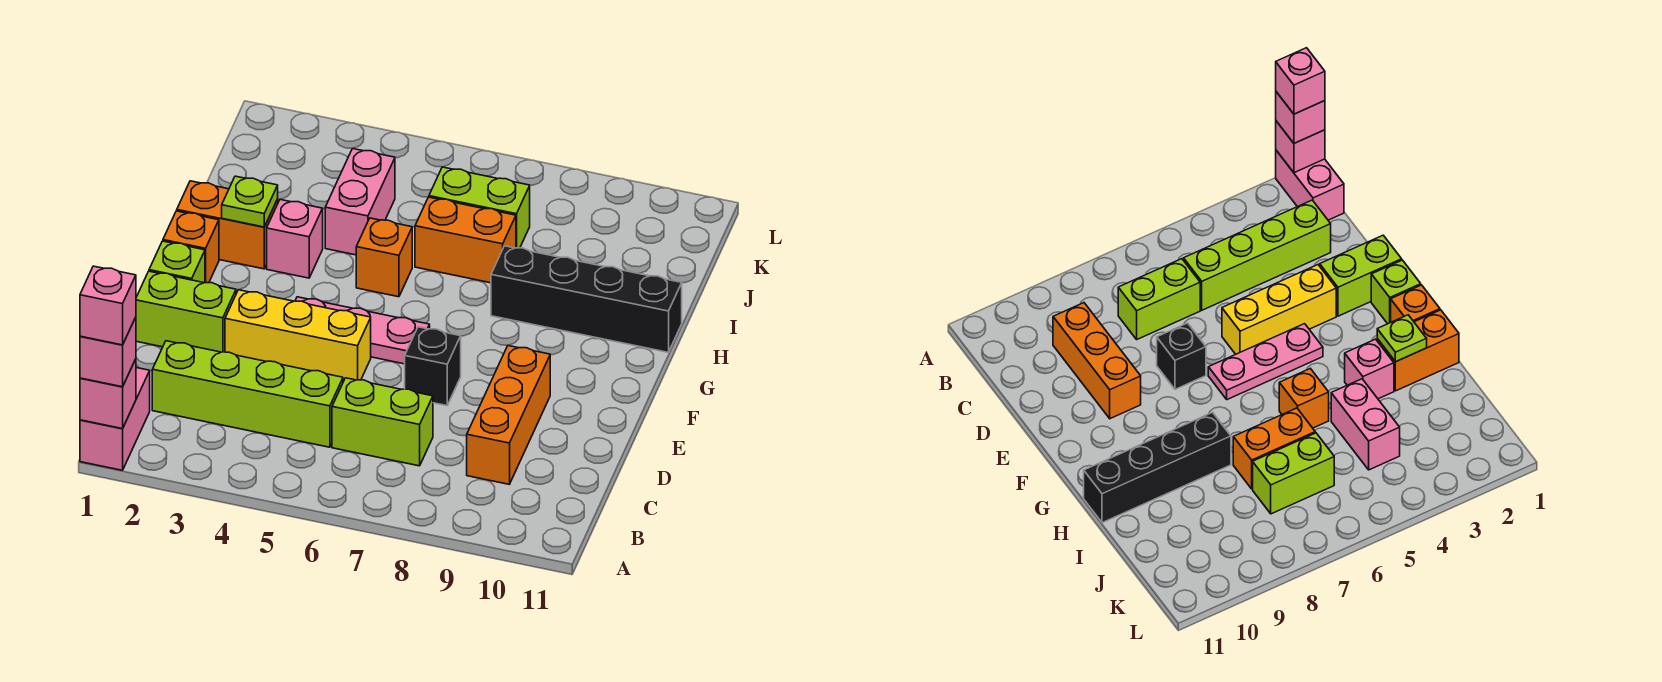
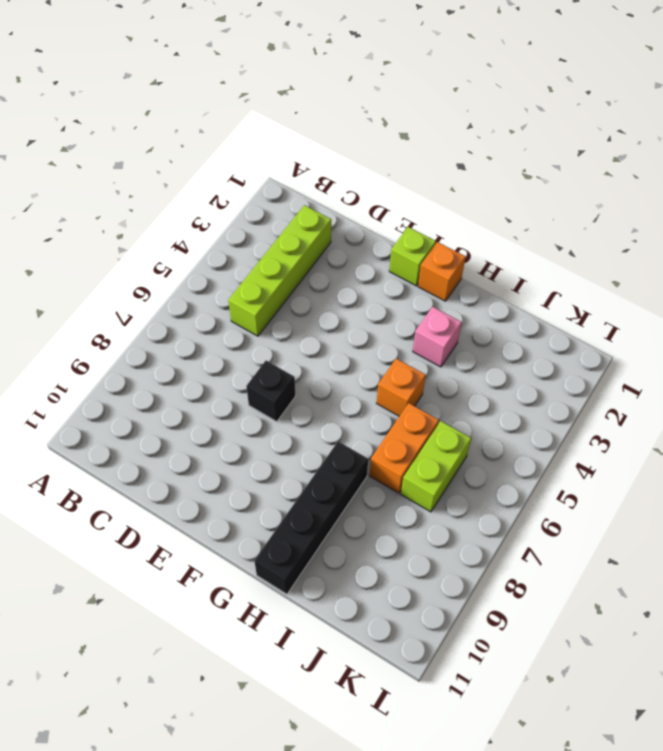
none -> pink 1x2 brick [80,368,150,470]
none -> lime 1x2 brick [332,378,433,466]
none -> orange 1x3 brick [467,346,550,484]

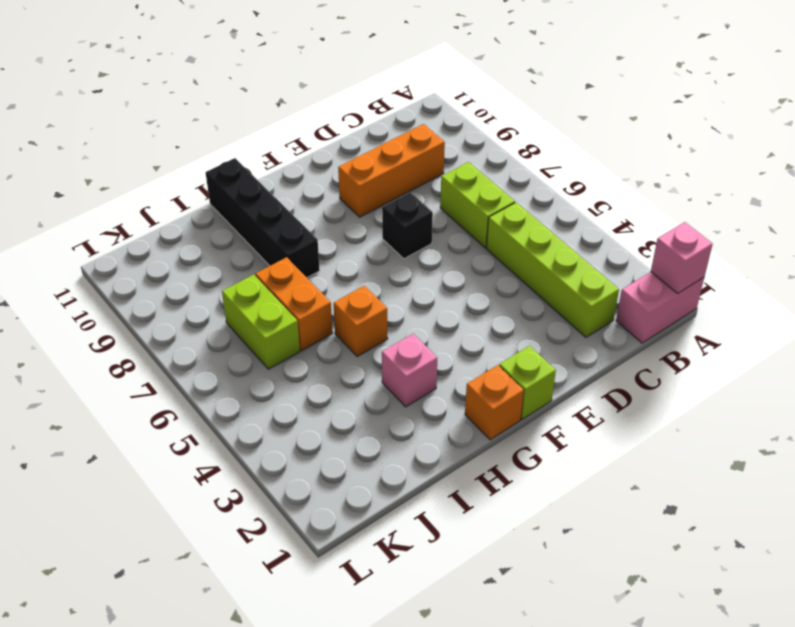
none -> lime 1x2 brick [136,271,236,352]
none -> yellow 1x3 brick [225,290,371,382]
none -> pink 1x3 plate [295,297,430,364]

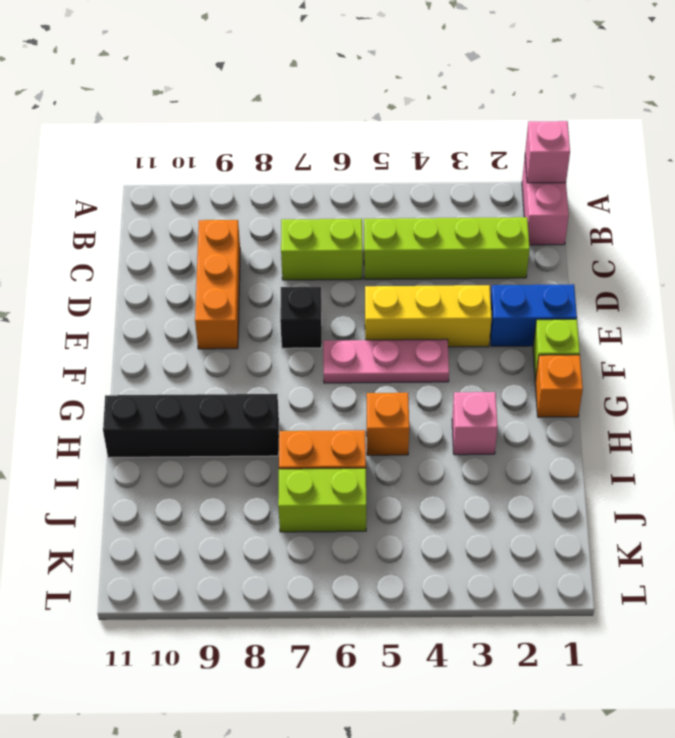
blue 1x2 brick [490,284,577,346] -> lime 1x2 brick [136,271,236,352]
none -> orange 1x2 brick [177,181,278,269]
none -> pink 1x2 brick [325,148,395,255]
none -> lime 1x1 plate [222,176,278,227]

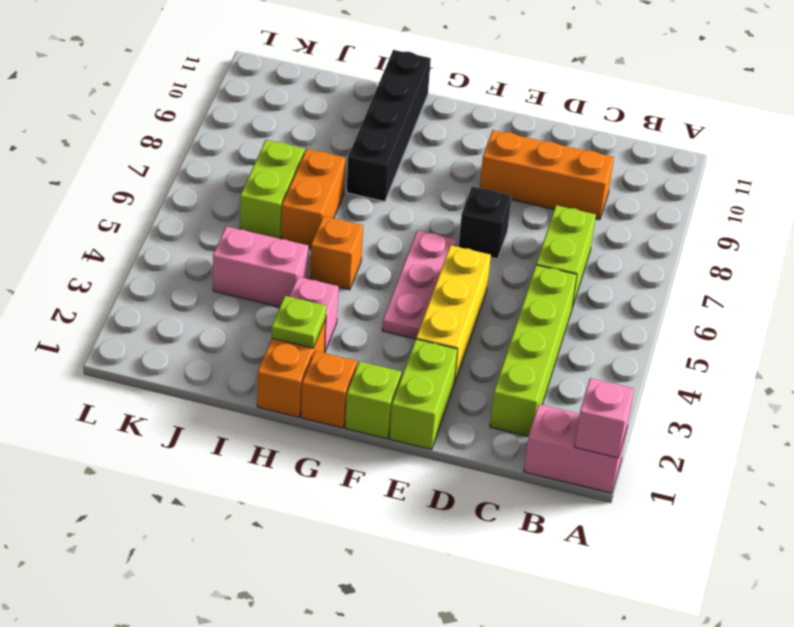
none -> pink 1x1 brick [80,317,136,387]
none -> pink 1x1 brick [80,266,136,345]

